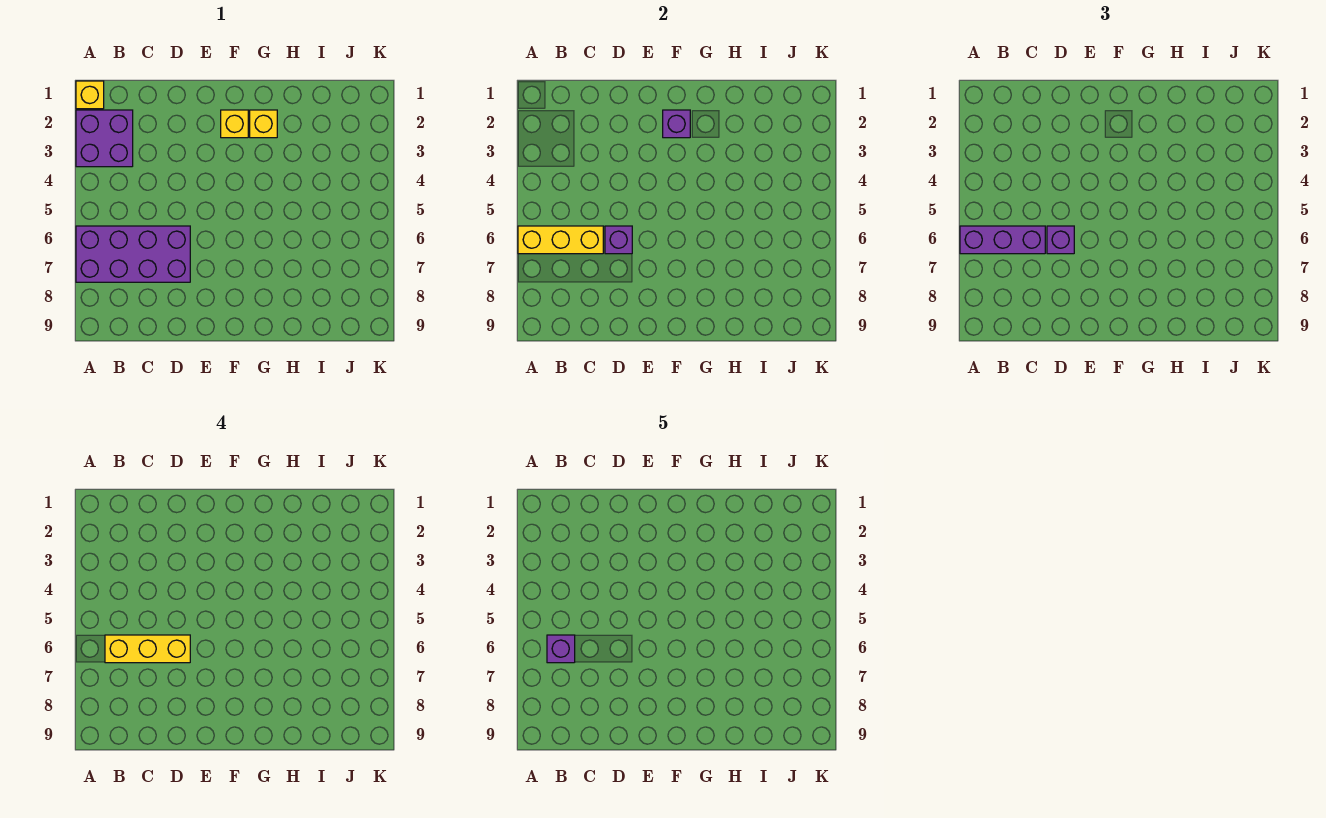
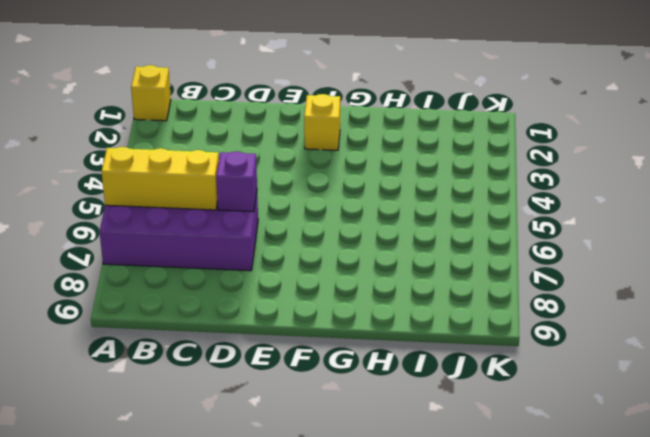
none -> purple 2x2 brick [76,110,133,167]
none -> yellow 1x1 brick [250,110,277,138]
none -> purple 1x1 brick [663,110,690,138]

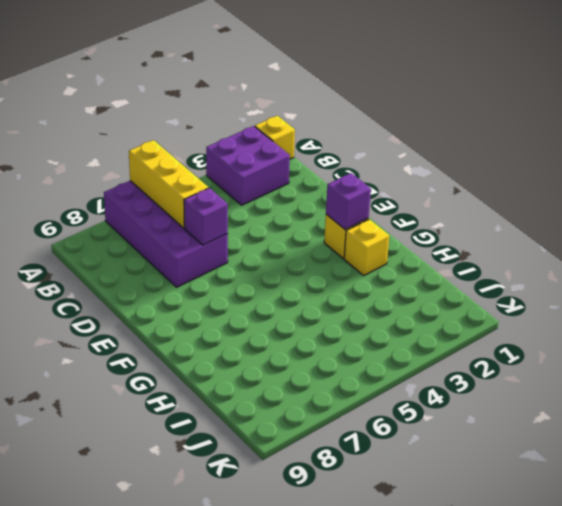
none -> purple 1x3 brick [960,226,1045,254]
none -> purple 1x1 brick [1047,226,1074,254]
none -> yellow 1x3 brick [105,635,190,663]

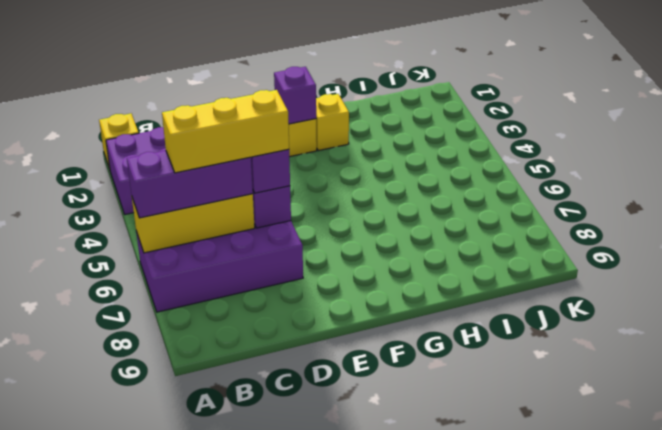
none -> purple 1x1 brick [547,635,575,663]

